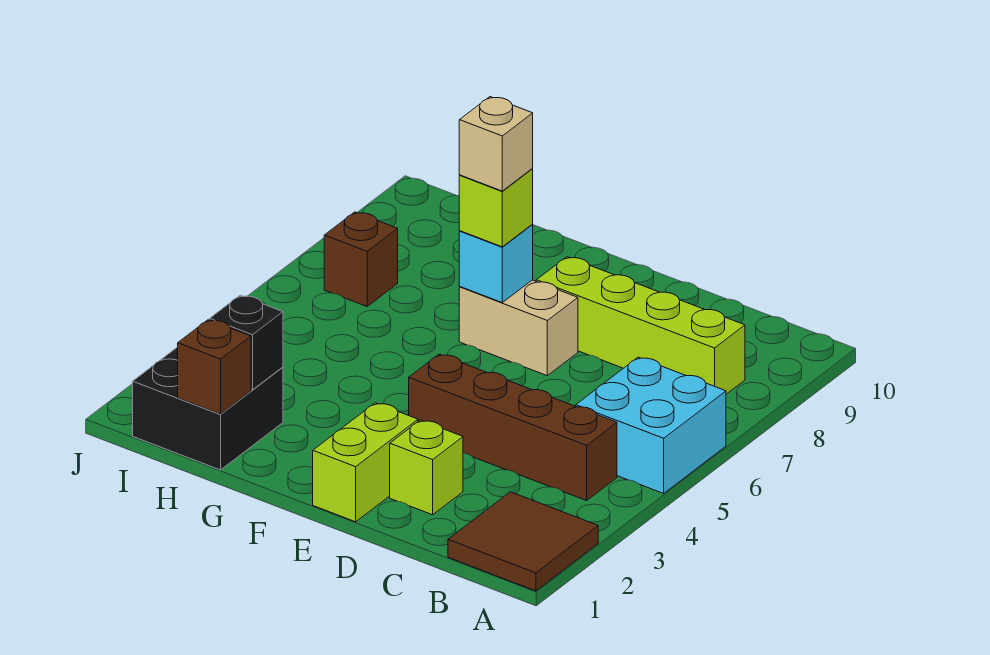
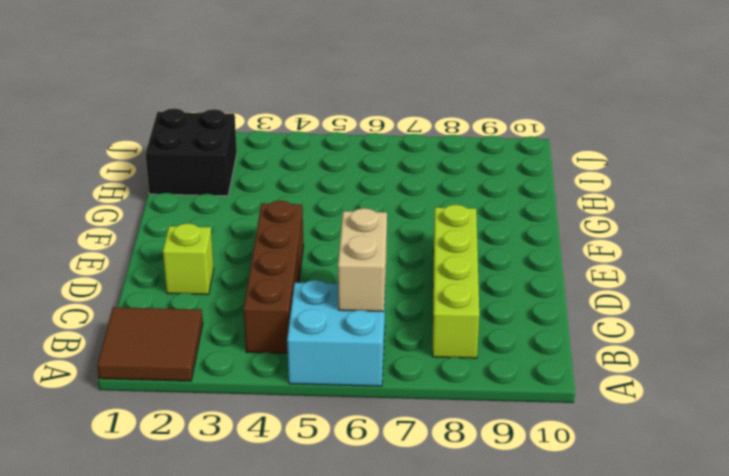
tan 1x2 brick [338,208,387,312] -> tan 1x2 brick moved to [459,280,578,376]
none -> lime 1x2 brick [313,403,418,522]
none -> brown 1x1 brick [324,212,398,306]
none -> cyan 1x1 brick [459,224,533,302]

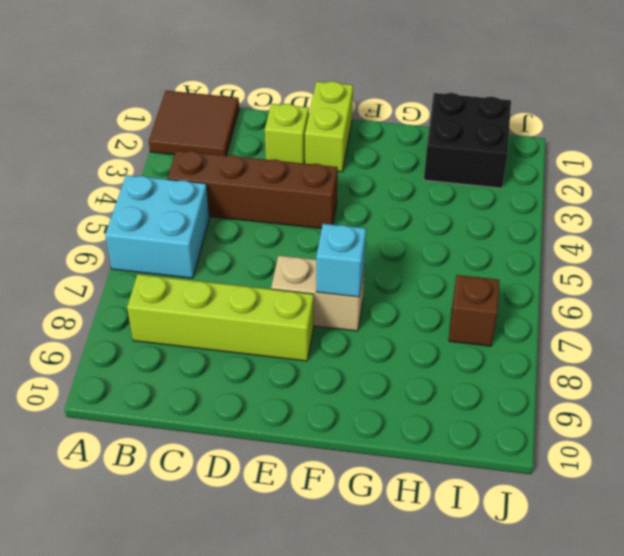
none -> brown 1x1 brick [178,320,251,414]
none -> black 1x1 brick [210,295,283,390]
none -> lime 1x1 brick [459,169,533,247]

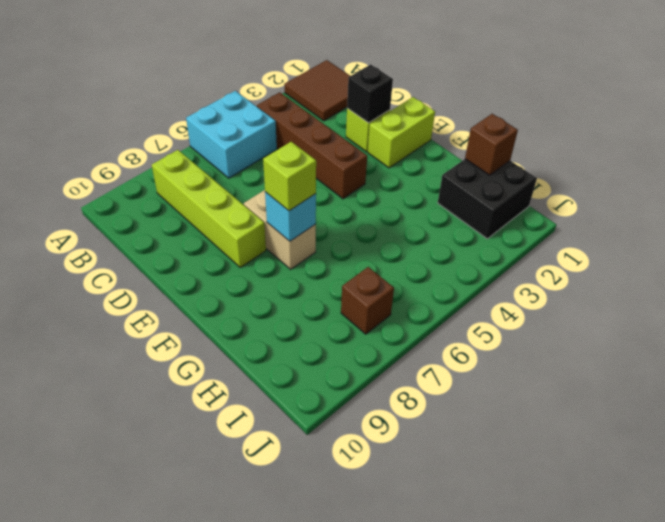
black 1x1 brick [347,64,393,123] -> black 1x1 brick moved to [210,295,283,390]
none -> tan 1x1 brick [459,97,533,191]

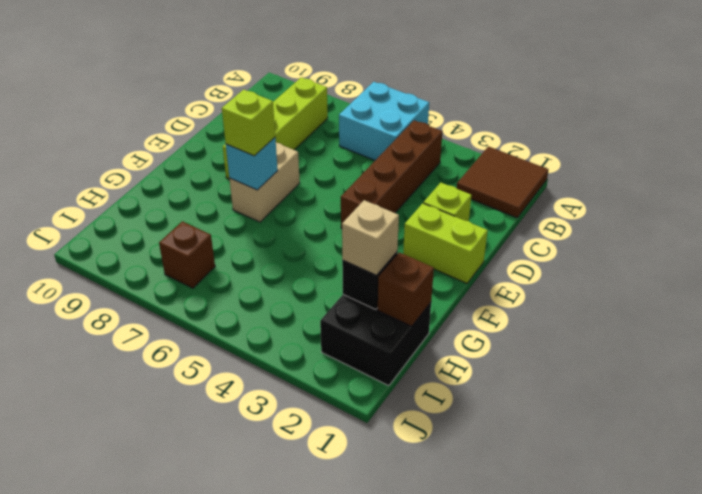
tan 1x1 brick [342,200,399,275] -> tan 1x1 brick moved to [459,97,533,191]

